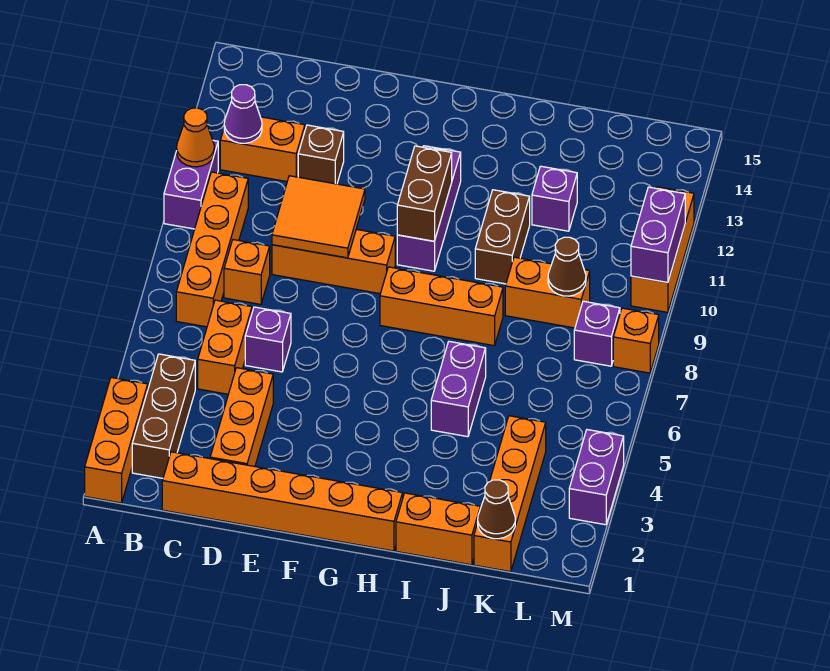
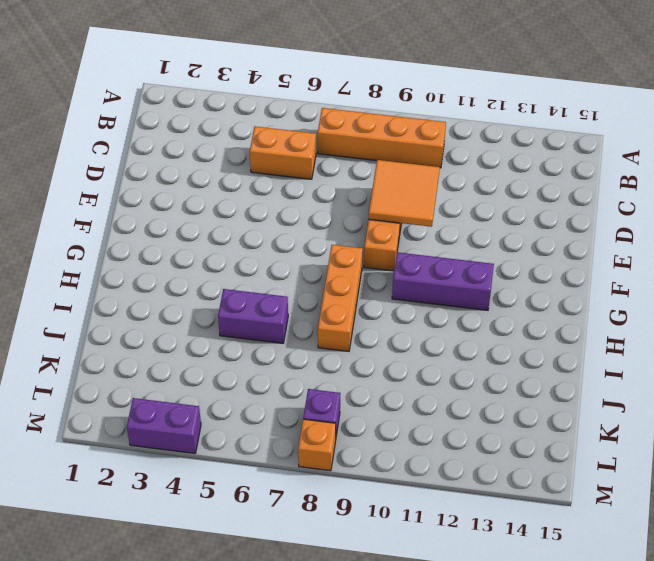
none -> orange 1x3 brick [85,377,148,503]
none -> purple 1x2 brick [164,140,218,229]
none -> brown 1x3 brick [132,354,195,478]
none -> orange 1x2 brick [220,117,305,182]

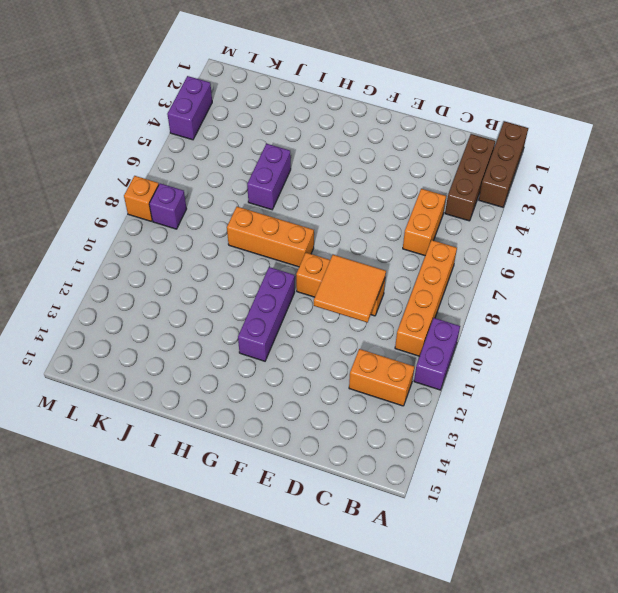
brown 1x3 brick [479,121,528,207] -> orange 1x3 brick [85,377,148,503]
none -> orange 1x6 brick [162,452,403,551]
none -> orange 1x1 brick [224,240,270,304]
none -> orange 1x3 brick [210,368,273,466]
none -> purple 1x1 brick [245,307,291,372]

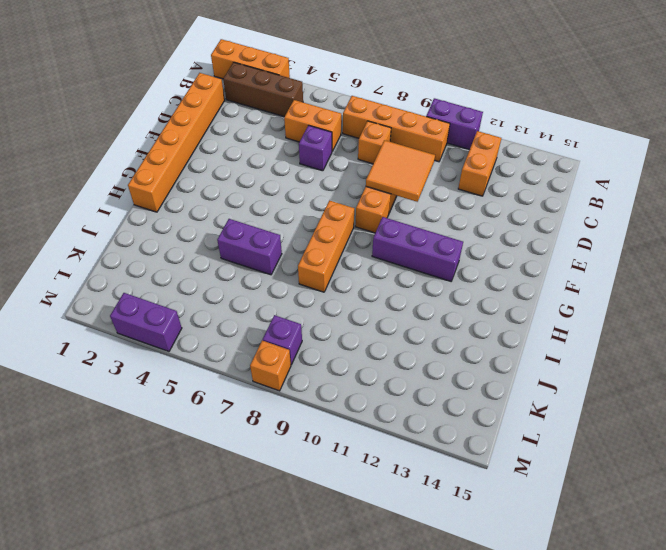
none -> orange 1x3 brick [210,368,273,466]
none -> brown 1x1 brick [298,125,344,184]
none -> orange 1x2 brick [396,493,480,565]
none -> brown 1x2 brick [475,190,530,284]

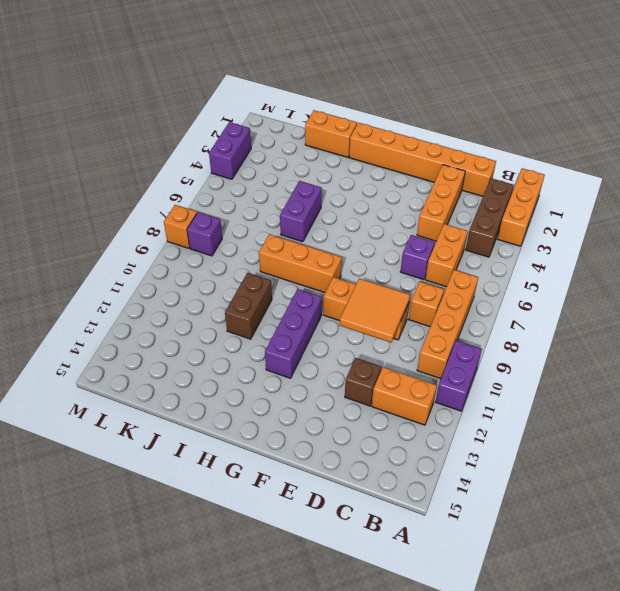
none -> orange 1x2 brick [505,257,590,328]
none -> purple 1x1 brick [532,166,577,231]
none -> orange 1x4 brick [474,416,546,572]
none -> orange 1x3 brick [631,187,694,312]

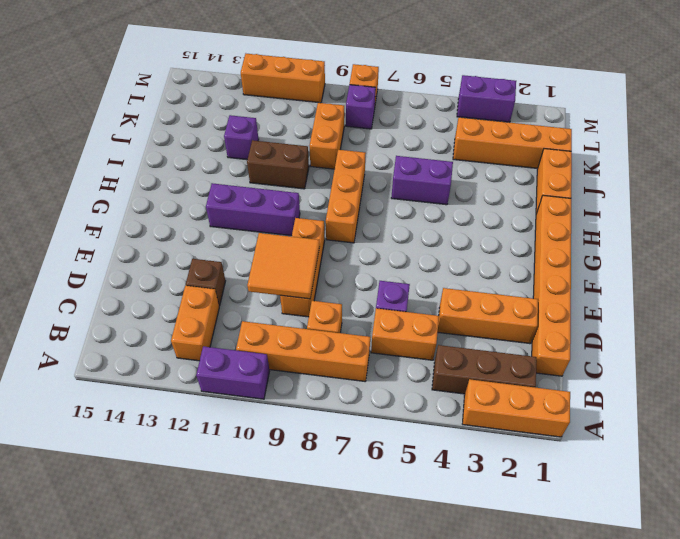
none -> orange 1x1 cone [177,108,214,167]
none -> purple 1x1 cone [224,85,262,143]
none -> brown 1x2 brick [397,146,452,241]
none -> brown 1x1 cone [478,480,515,539]

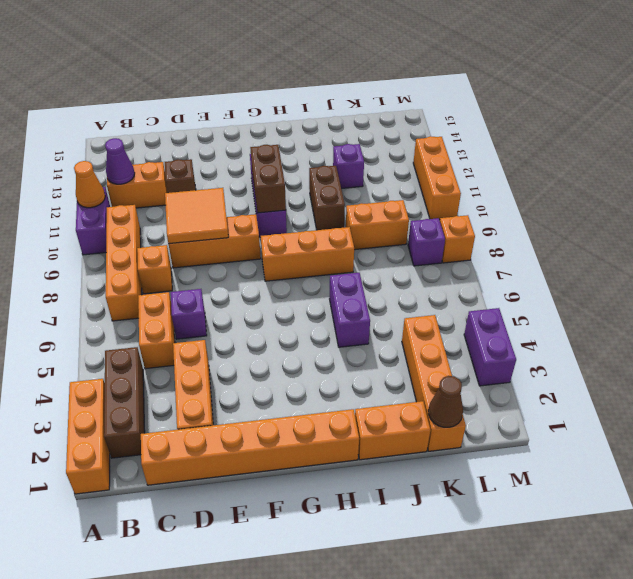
none -> brown 1x1 cone [548,237,586,296]
none -> purple 1x2 brick [631,187,685,283]

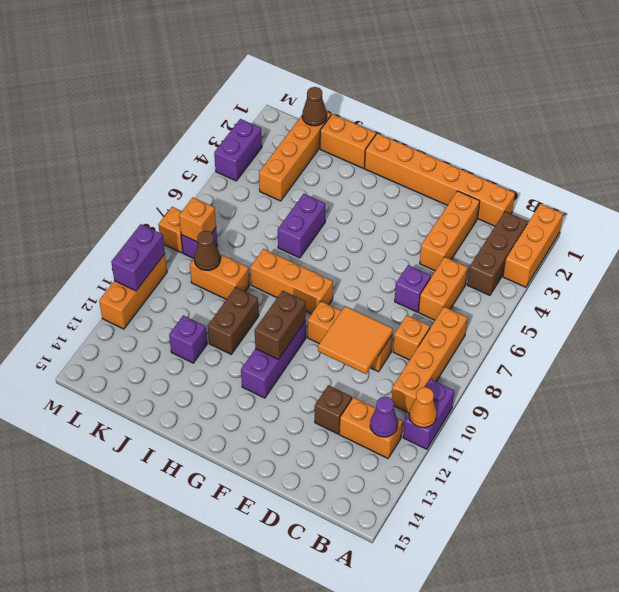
orange 1x1 brick [179,198,216,242] -> none

